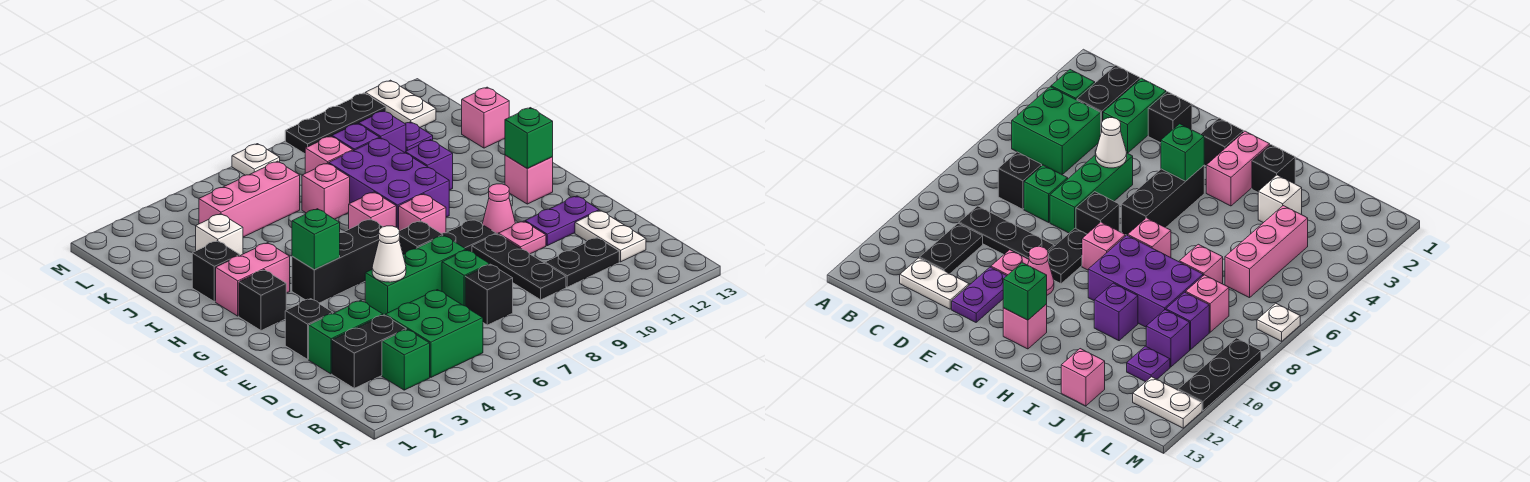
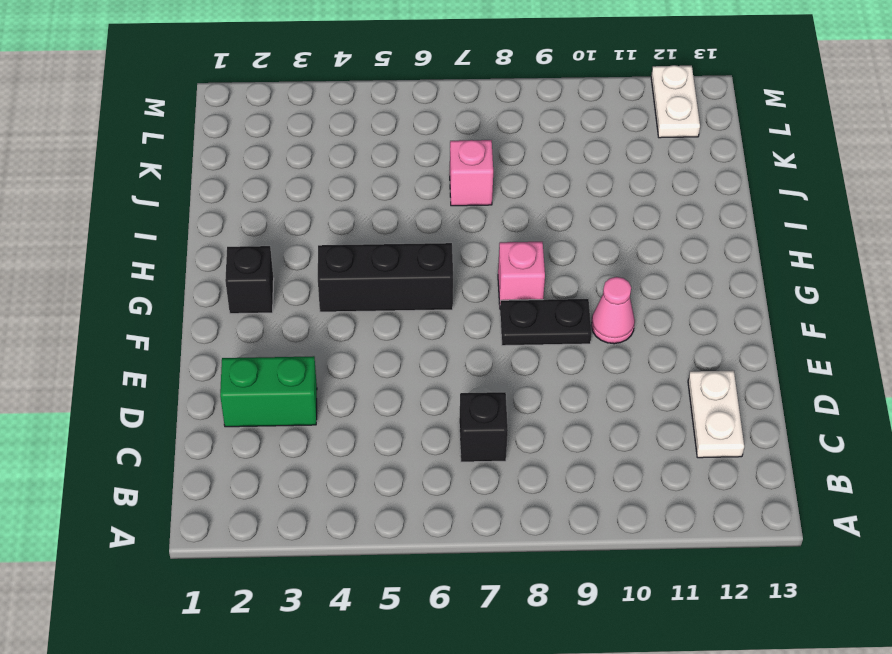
none -> green 1x1 brick [382,329,430,390]
none -> green 2x2 brick [385,290,483,377]
none -> black 1x2 brick [332,315,406,388]
none -> black 1x3 plate [472,234,566,300]

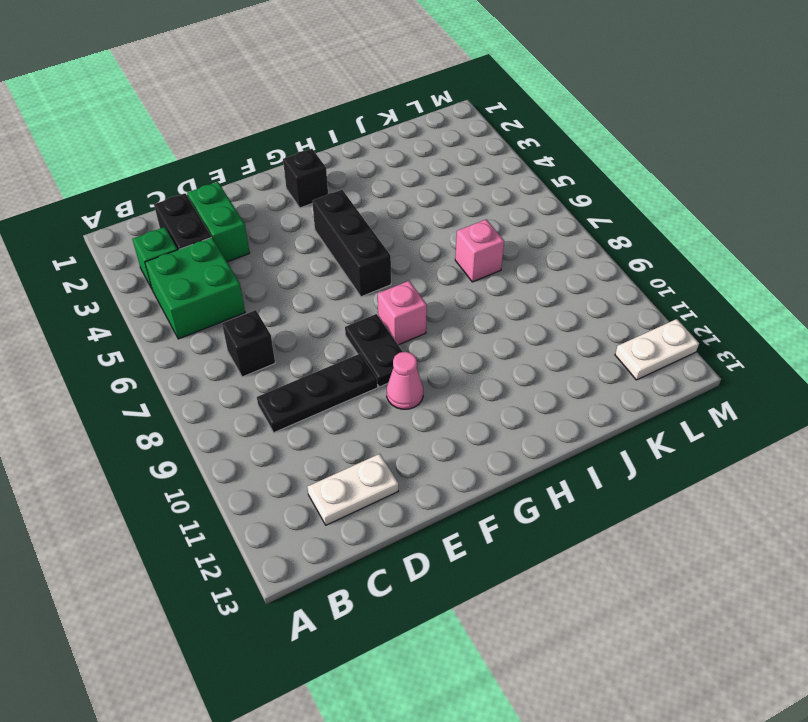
none -> black 1x2 plate [545,238,619,287]
none -> green 1x1 brick [442,250,489,306]
none -> black 1x1 brick [285,299,333,359]
none -> green 1x3 brick [365,235,466,315]

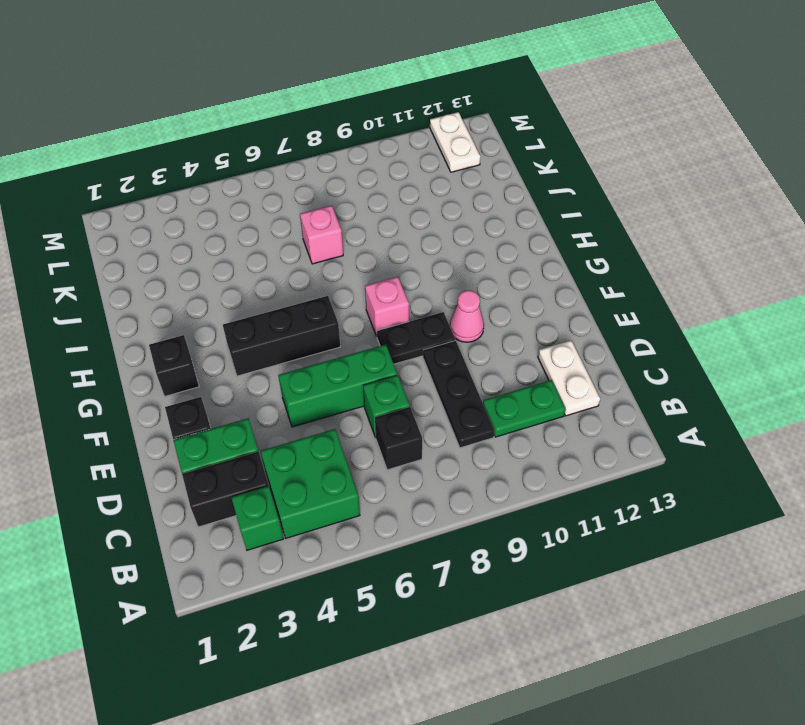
green 1x2 plate [483,380,565,437] -> black 1x2 plate [545,238,619,287]
none -> pink 1x1 plate [498,221,546,254]
none -> purple 1x2 plate [525,196,599,246]
none -> black 1x1 brick [399,221,443,254]
none -> pink 1x1 brick [505,155,553,204]

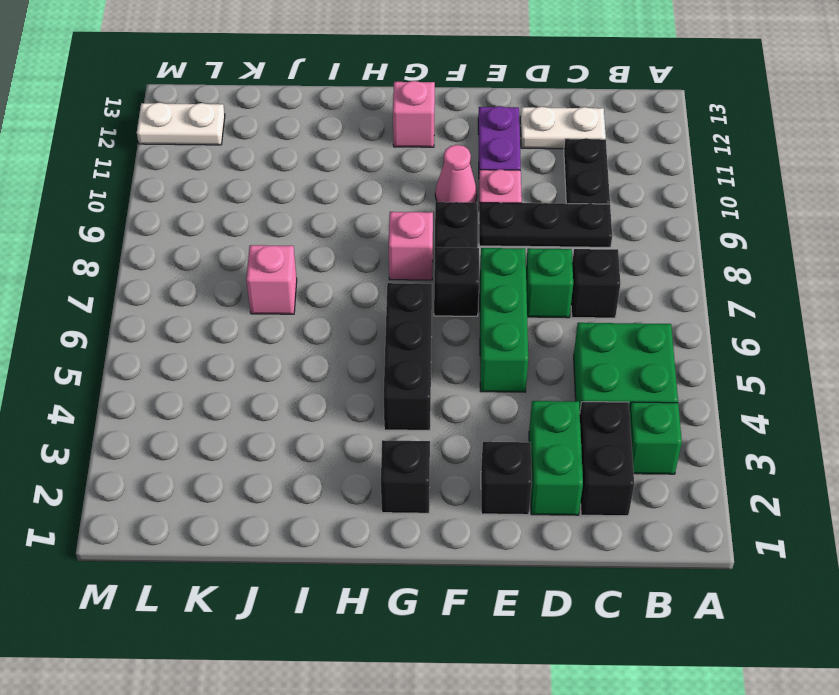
none -> pink 1x2 brick [216,243,290,316]
none -> pink 1x1 brick [349,192,396,229]
none -> purple 2x3 brick [329,138,449,229]
none -> black 1x1 brick [192,241,240,302]

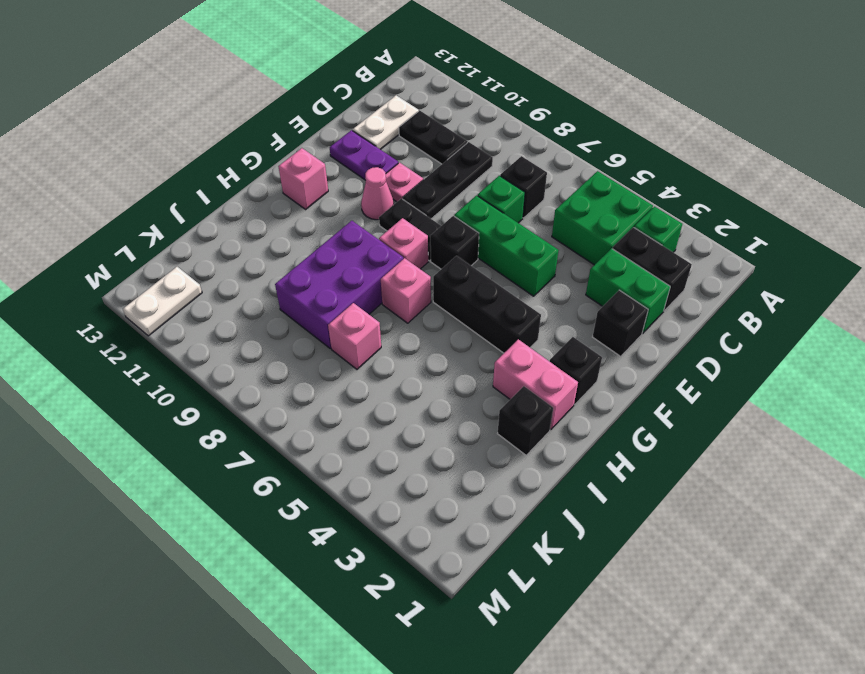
none -> purple 1x1 brick [405,140,453,190]
none -> white 1x1 brick [196,214,243,255]
none -> pink 1x1 brick [462,87,509,148]
none -> pink 1x3 brick [199,161,300,237]

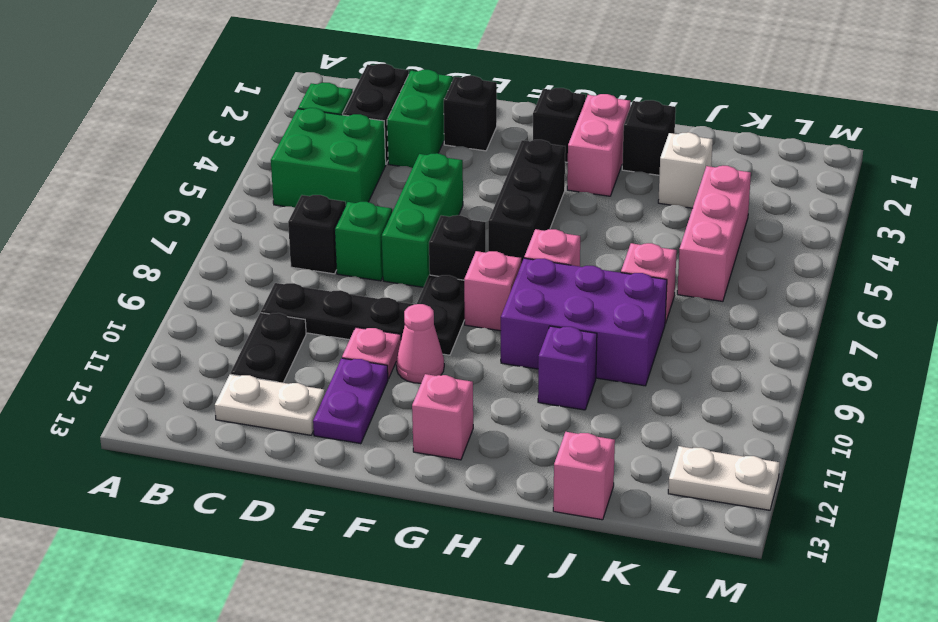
none -> pink 1x1 brick [305,136,353,173]
none -> purple 1x1 brick [332,123,380,151]
none -> purple 1x1 brick [359,111,406,153]
none -> purple 1x1 plate [405,122,433,151]

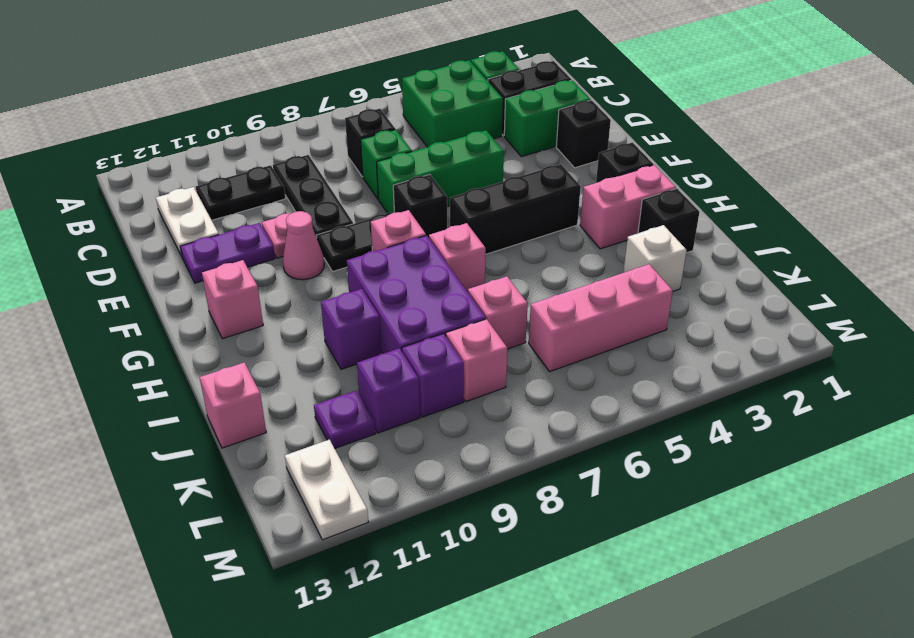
none -> white 1x1 plate [232,144,280,175]
none -> black 1x3 plate [285,93,386,154]
none -> white 1x1 cone [372,226,406,282]
none -> green 1x1 brick [292,209,340,270]

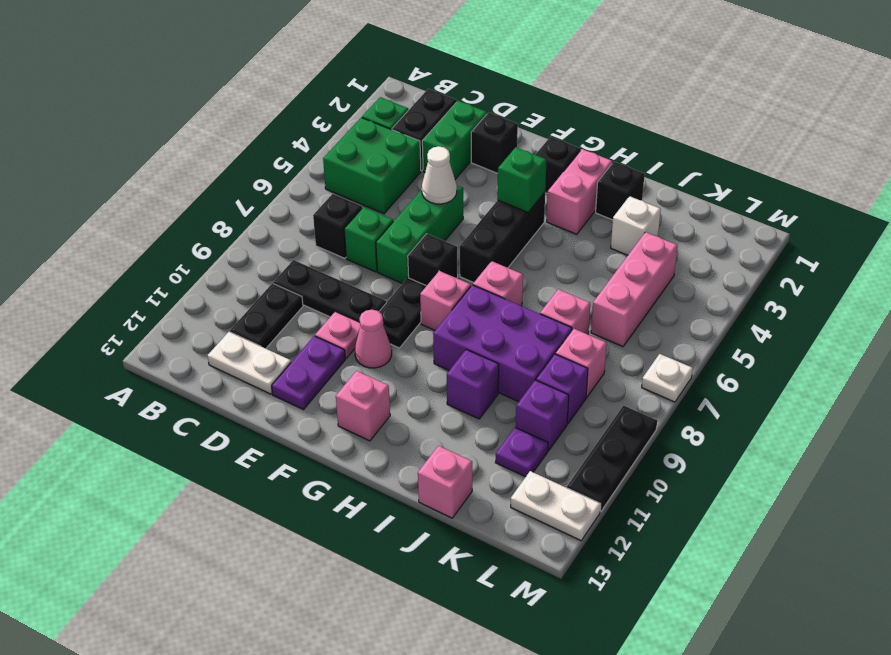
none -> green 1x1 brick [505,108,553,168]

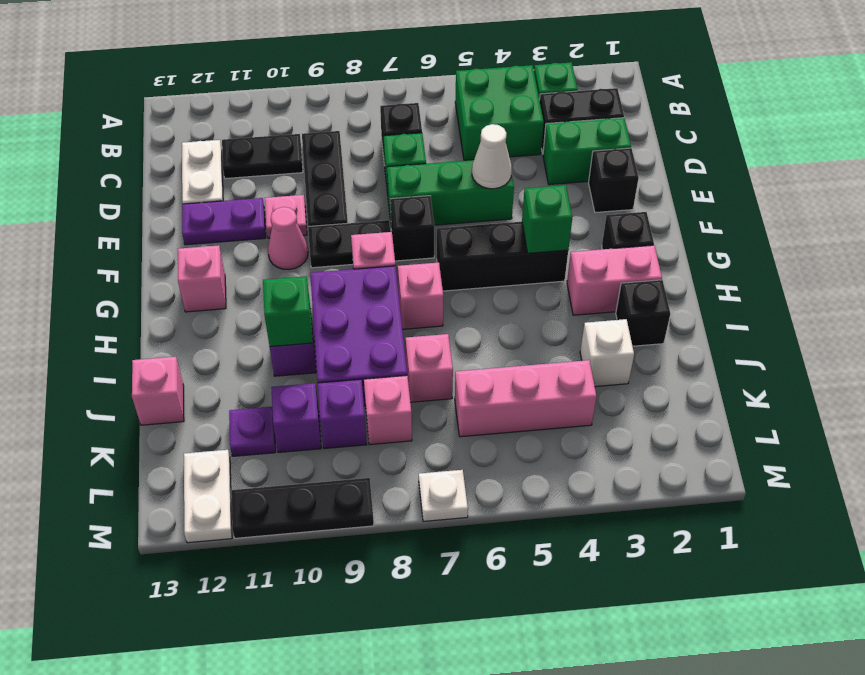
green 1x1 brick [263,276,313,347] -> green 1x1 brick moved to [505,108,553,168]

